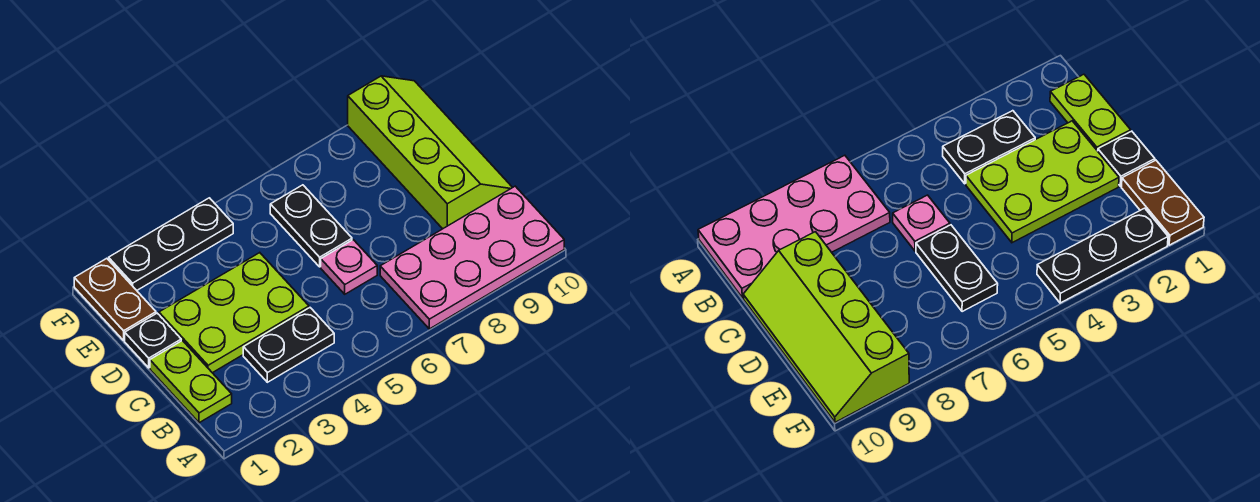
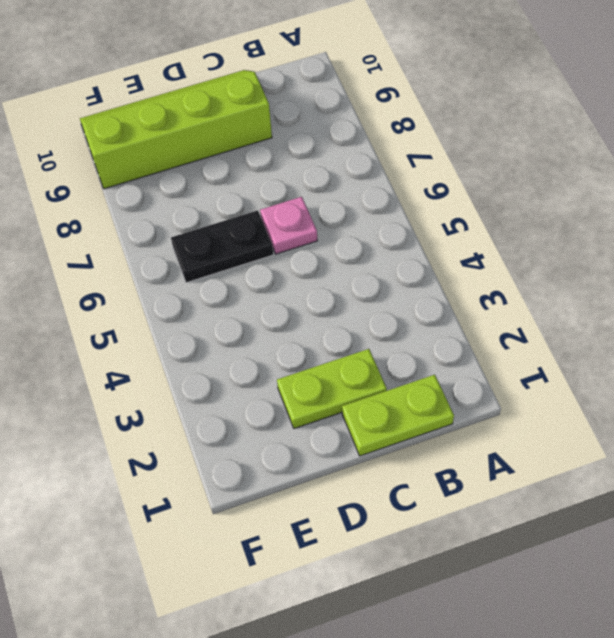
lime 1x2 plate [277,349,387,429] -> lime 2x3 plate [159,253,309,373]
none -> pink 2x4 plate [380,186,564,329]
none -> black 1x2 plate [243,308,334,382]

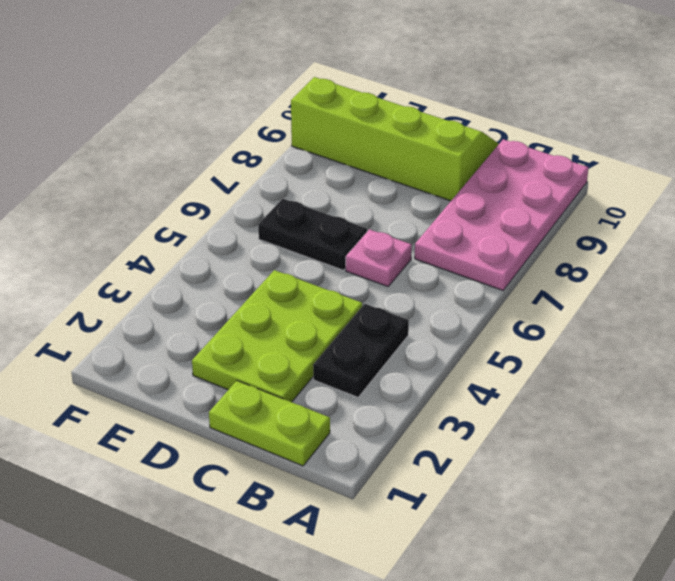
none -> black 1x1 plate [125,313,181,368]
none -> brown 1x2 plate [74,258,156,340]

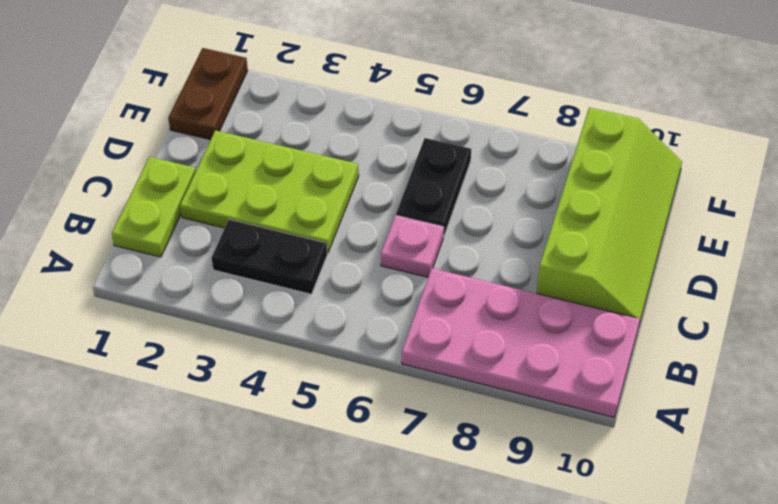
none -> black 1x1 plate [125,313,181,368]
none -> black 1x3 plate [109,198,233,290]

